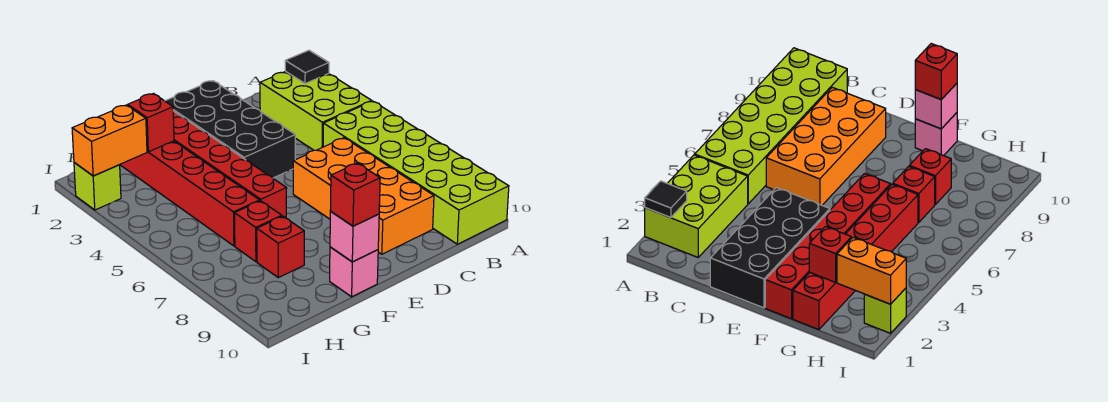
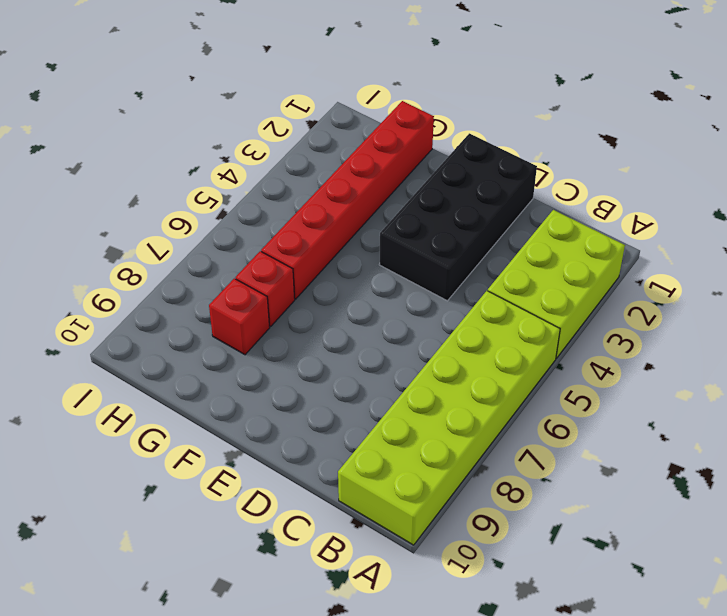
none -> orange 2x4 brick [293,138,434,254]
none -> red 1x6 brick [173,111,287,218]
none -> pink 1x1 brick [330,247,378,297]

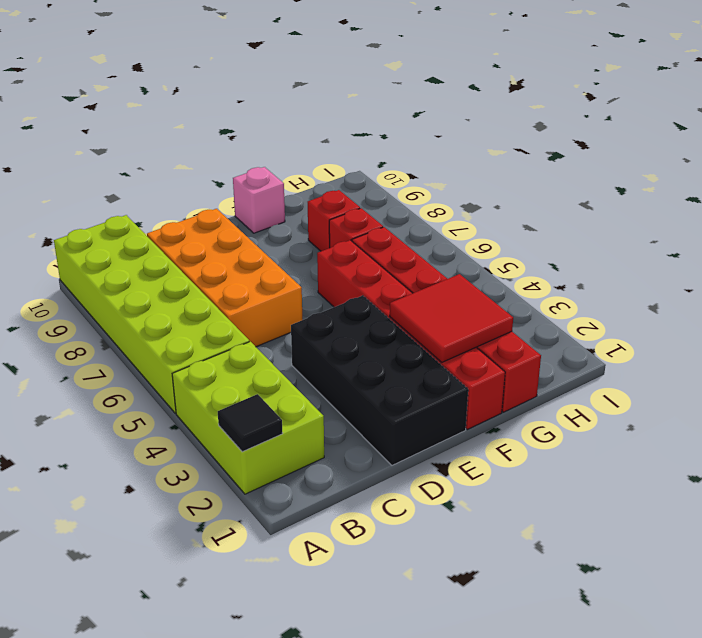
red 2x2 tile [390,274,513,362] -> red 1x1 brick [128,94,174,152]
none -> lime 1x1 brick [74,163,121,210]
none -> pink 1x1 brick [330,212,379,262]
none -> orange 1x2 brick [72,105,147,176]

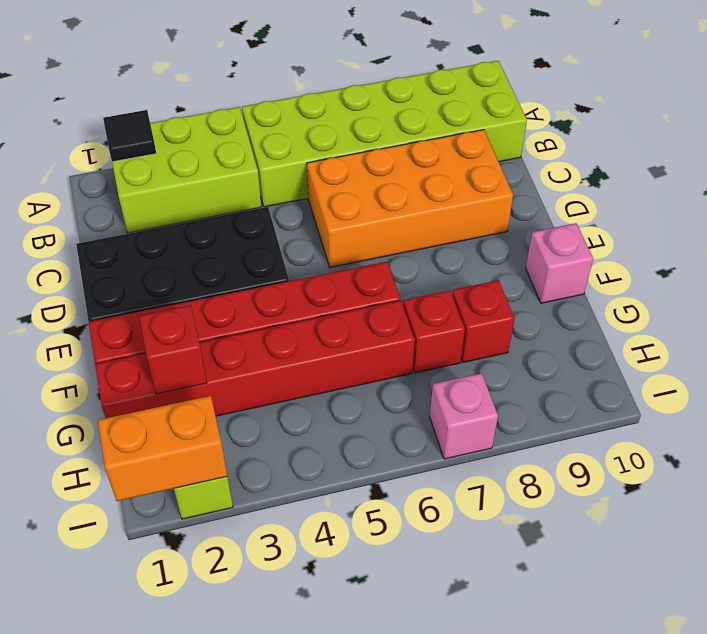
orange 1x2 brick [98,396,227,501] -> orange 1x2 brick turned to [72,105,147,176]
pink 1x1 brick [430,373,498,459] -> pink 1x1 brick moved to [330,212,379,262]
none -> red 1x1 brick [330,163,380,226]

